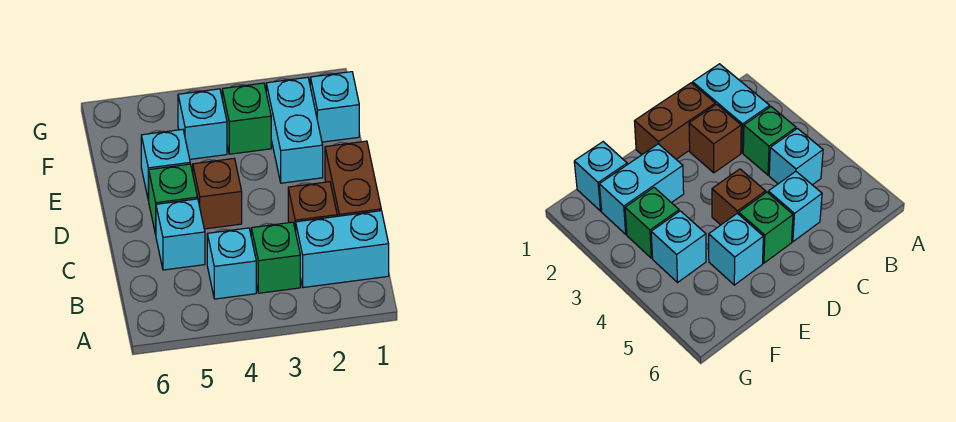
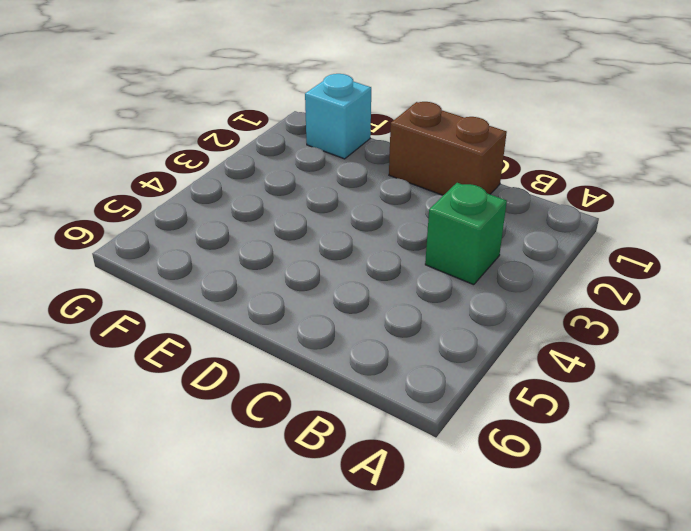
none -> cyan 1x2 brick [296,211,389,288]
none -> cyan 1x1 brick [207,228,256,299]
none -> brown 1x1 brick [288,182,337,232]

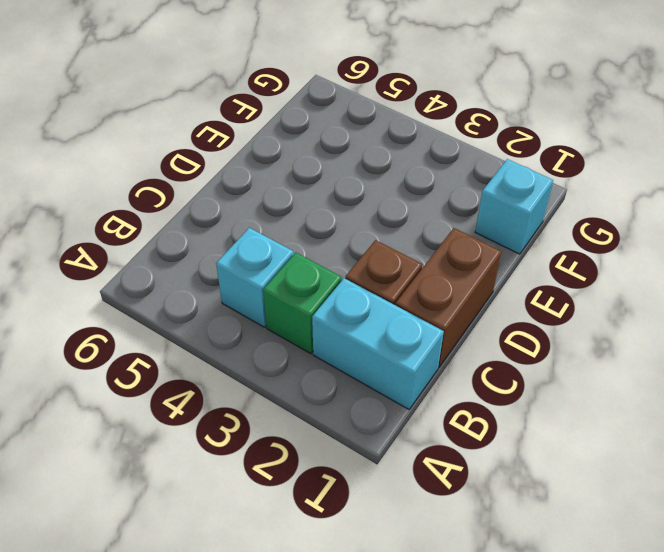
none -> cyan 1x1 brick [156,199,205,270]
none -> brown 1x1 brick [193,158,242,229]
none -> green 1x1 brick [149,164,198,235]

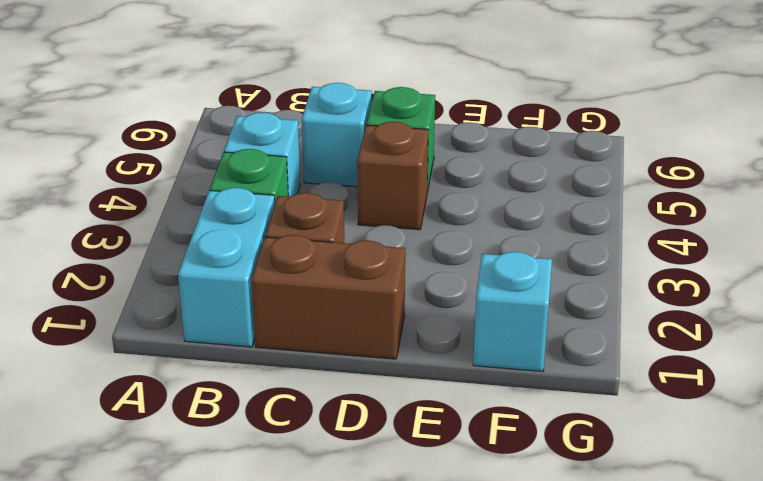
none -> cyan 1x2 brick [266,77,323,183]
none -> cyan 1x1 brick [141,129,190,200]
none -> green 1x1 brick [222,83,271,154]

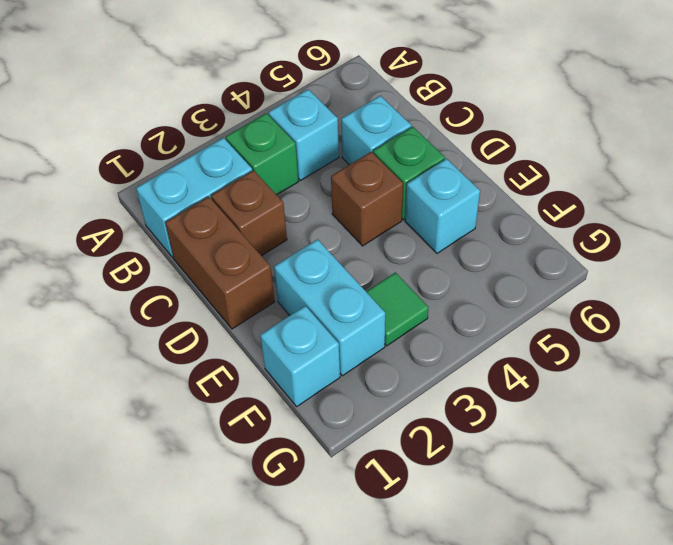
green 1x1 tile [366,273,429,346] -> green 1x1 brick [222,83,271,154]
none -> cyan 1x1 brick [178,89,227,159]

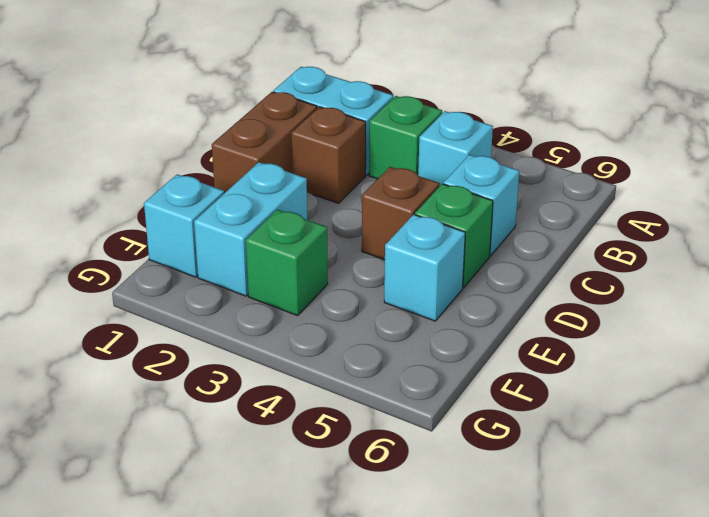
none -> cyan 1x1 brick [178,89,227,159]

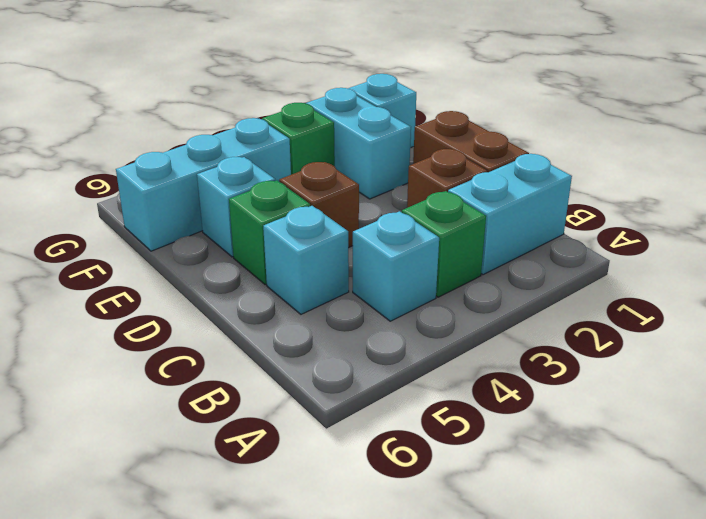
cyan 1x3 brick [116,118,291,251] -> cyan 1x1 brick [178,89,227,159]

